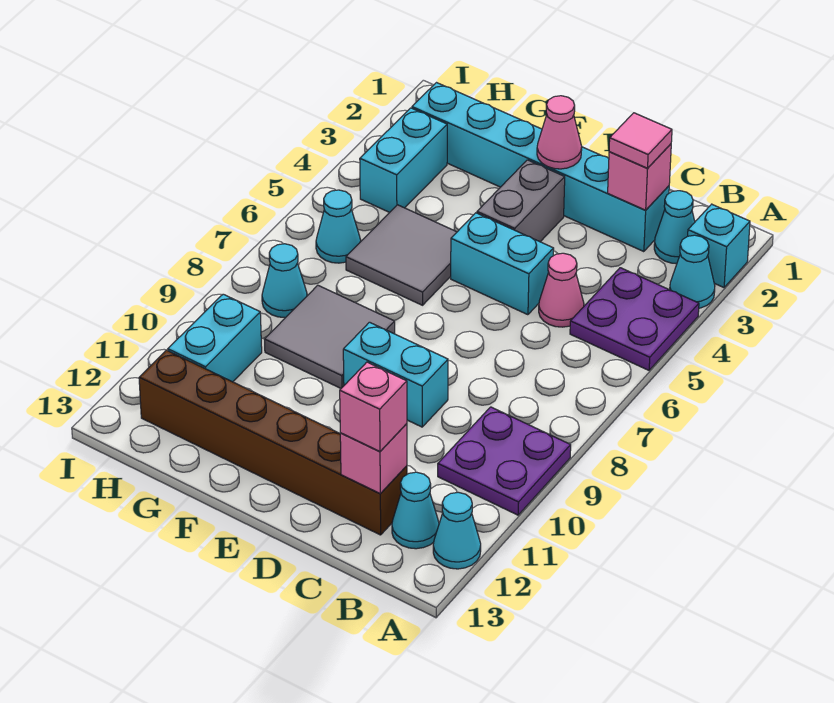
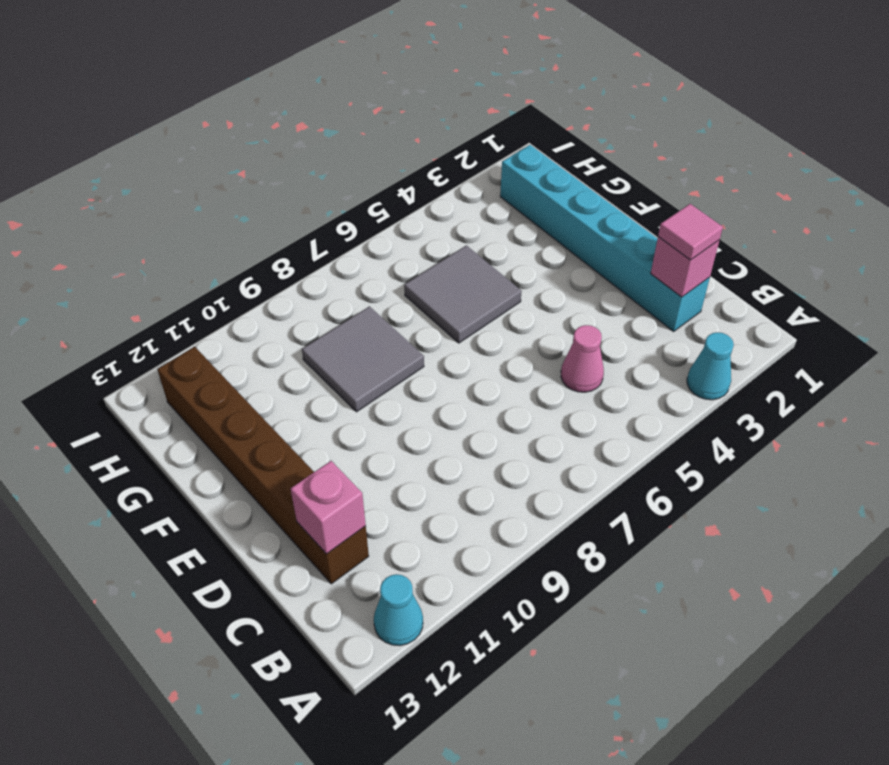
none -> cyan 1x1 brick [688,204,750,288]
none -> purple 2x2 plate [570,268,699,370]
none -> purple 2x2 plate [438,407,571,515]

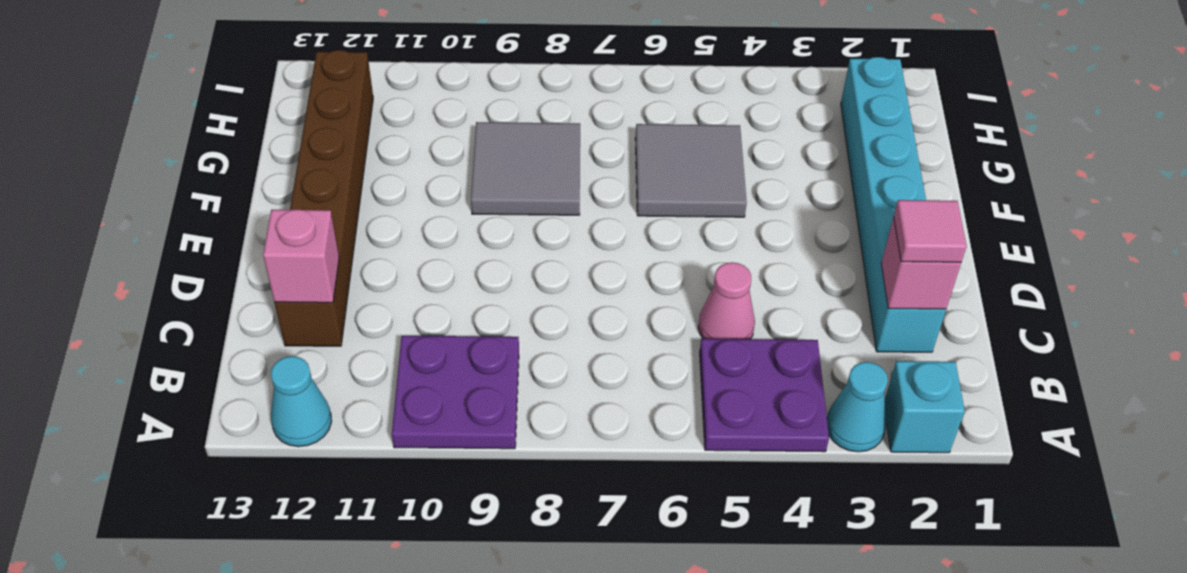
none -> cyan 1x1 cone [654,191,695,264]
none -> cyan 1x1 cone [392,472,439,549]
none -> cyan 1x2 brick [451,213,554,315]

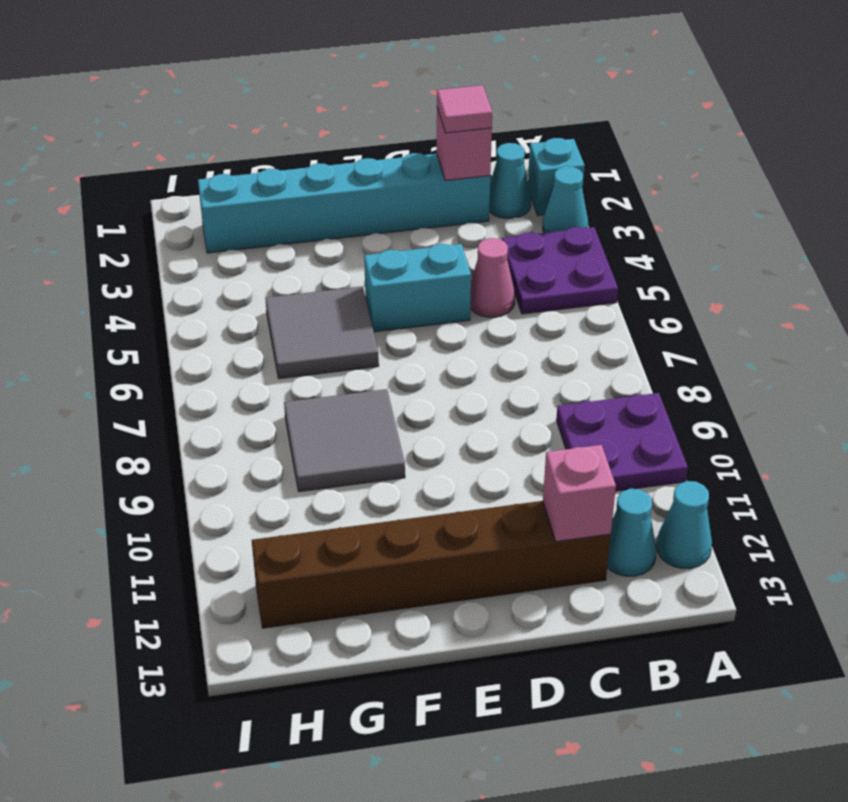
none -> cyan 1x2 brick [343,322,448,427]
none -> grey 1x2 brick [477,160,565,242]
none -> cyan 1x2 brick [360,108,447,213]

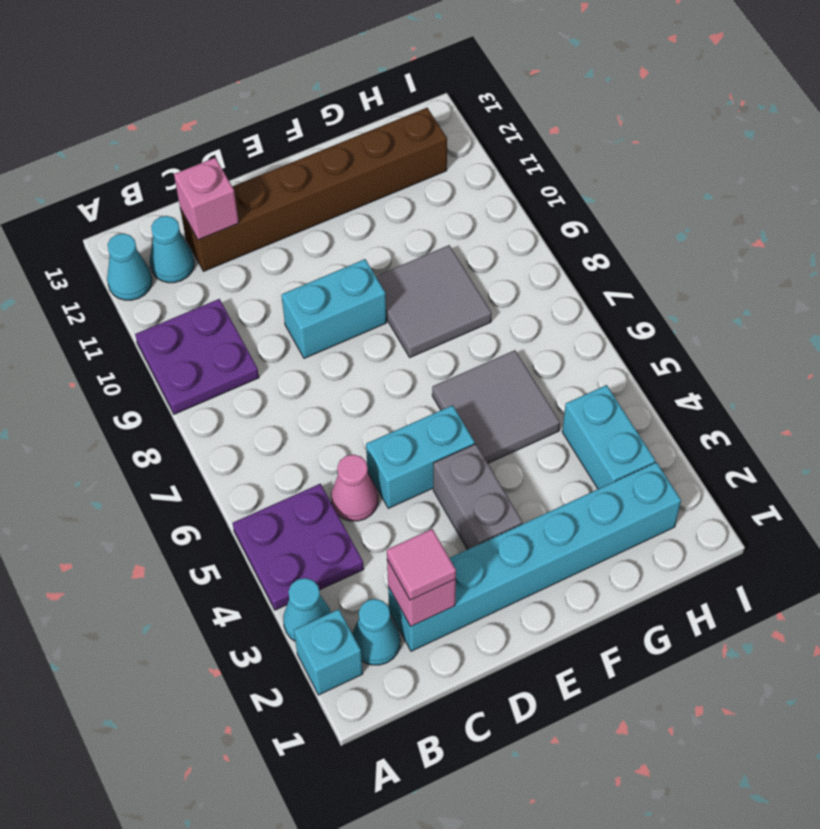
none -> cyan 1x1 cone [316,190,361,263]
none -> cyan 1x1 cone [262,244,307,318]
none -> cyan 1x2 brick [168,294,262,382]

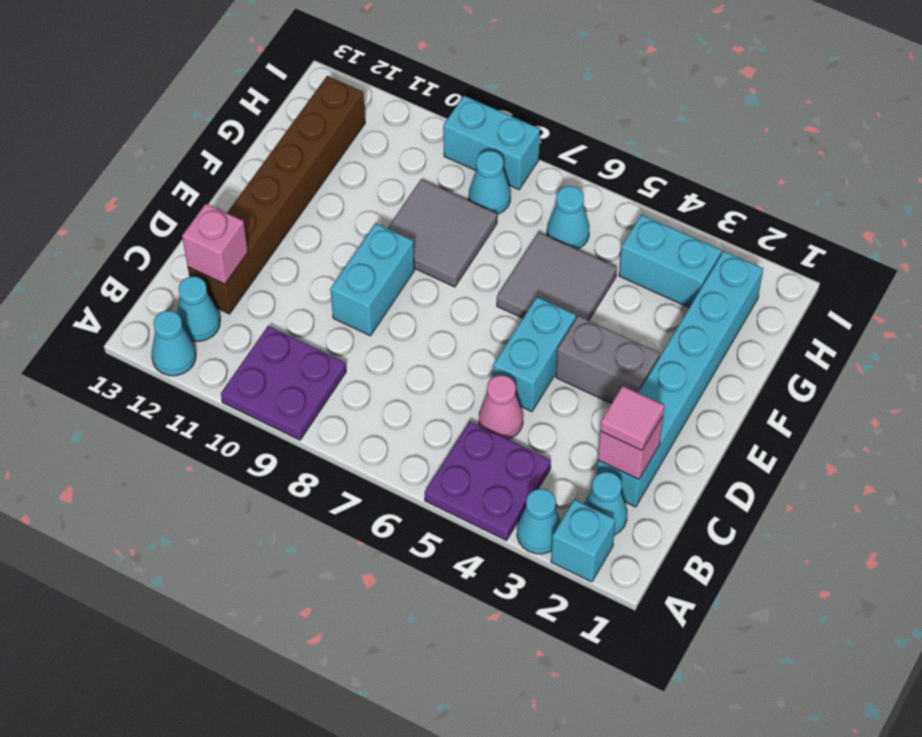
cyan 1x2 brick [443,96,540,190] -> cyan 1x2 brick moved to [168,294,262,382]
none -> pink 1x1 cone [537,96,582,169]
none -> pink 1x1 brick [340,362,407,451]

